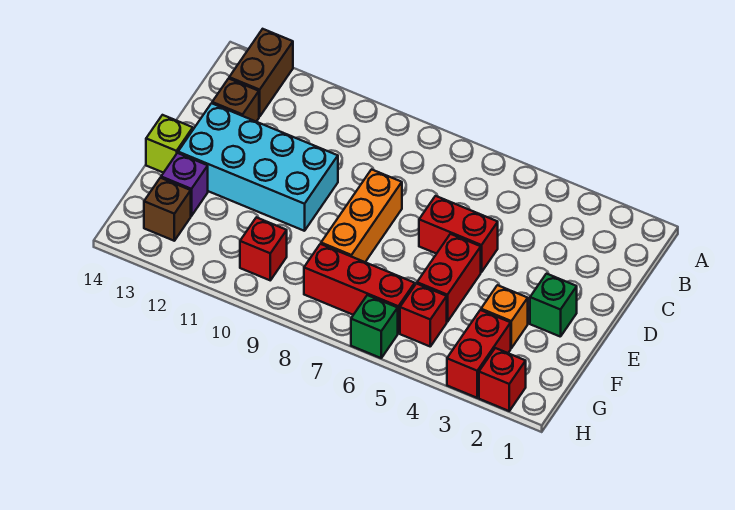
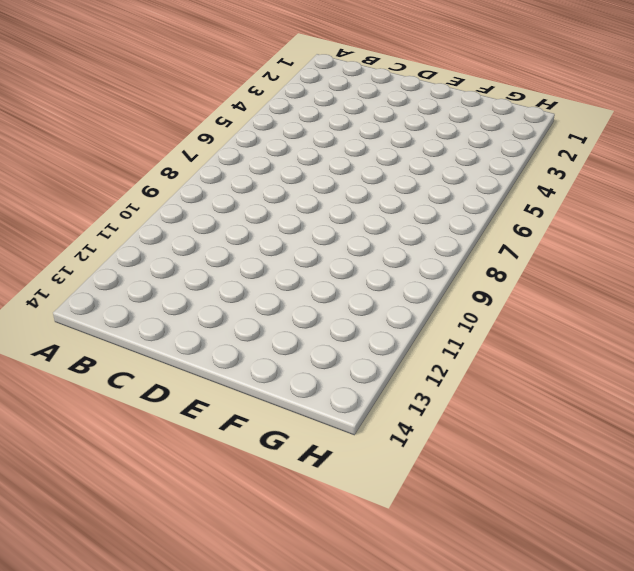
none -> brown 1x2 brick [229,29,293,117]
none -> brown 1x1 brick [212,78,259,122]
none -> red 1x2 brick [419,196,498,272]

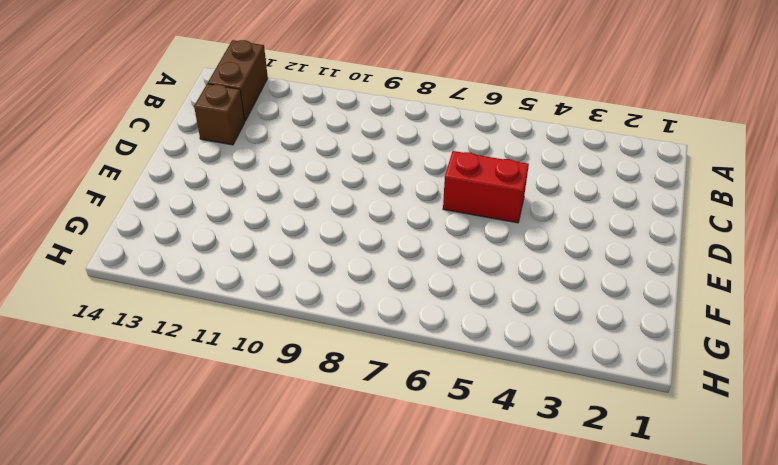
none -> orange 1x3 brick [321,169,402,262]
none -> cyan 2x4 brick [178,103,338,231]
none -> green 1x1 brick [530,274,577,337]

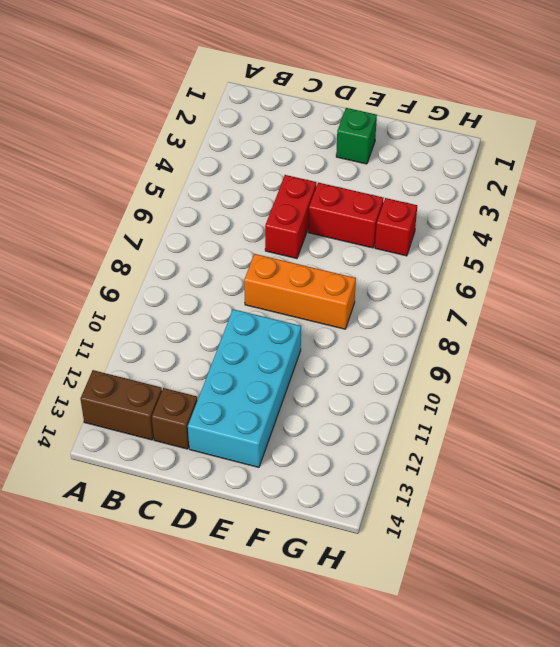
none -> lime 1x1 brick [146,115,193,173]
none -> orange 1x1 brick [481,285,528,348]
none -> purple 1x1 brick [161,153,208,216]

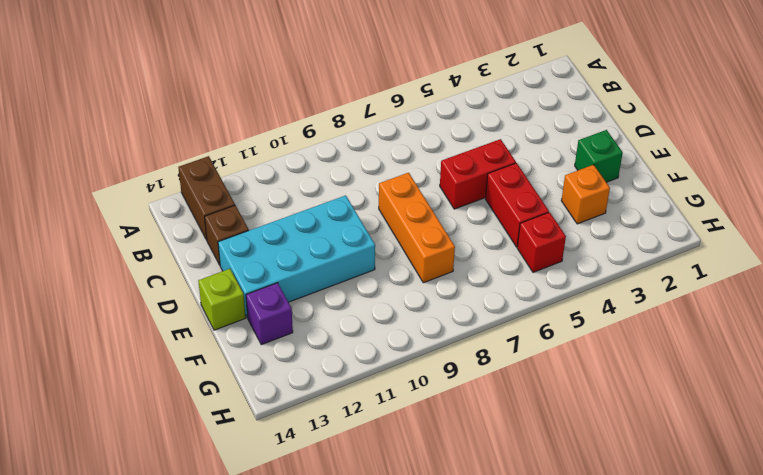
none -> red 1x2 brick [447,310,511,398]
none -> red 1x3 brick [304,244,415,333]
none -> red 1x1 brick [240,217,287,280]

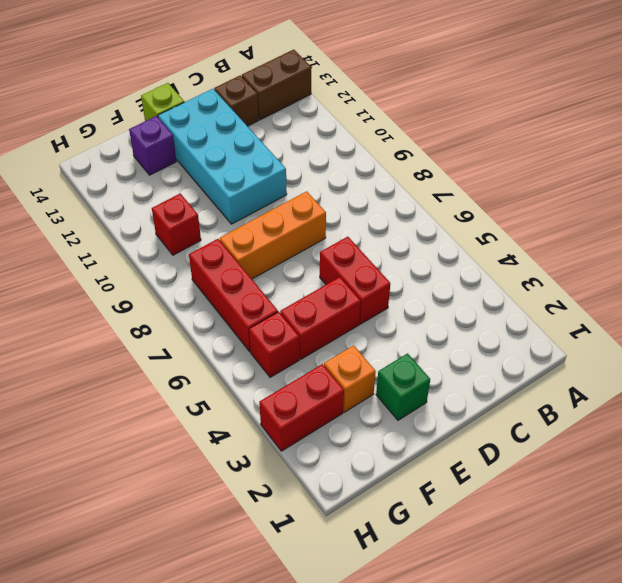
none -> brown 1x1 brick [144,178,191,241]
none -> red 1x1 brick [479,348,526,411]
none -> green 1x1 brick [351,295,398,358]

